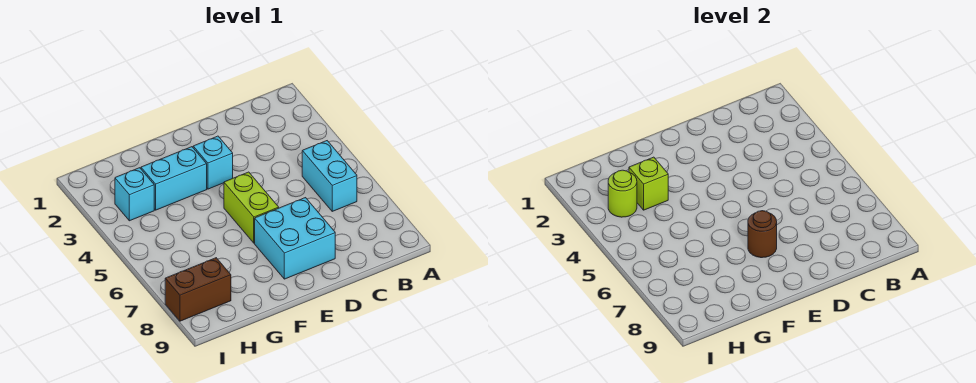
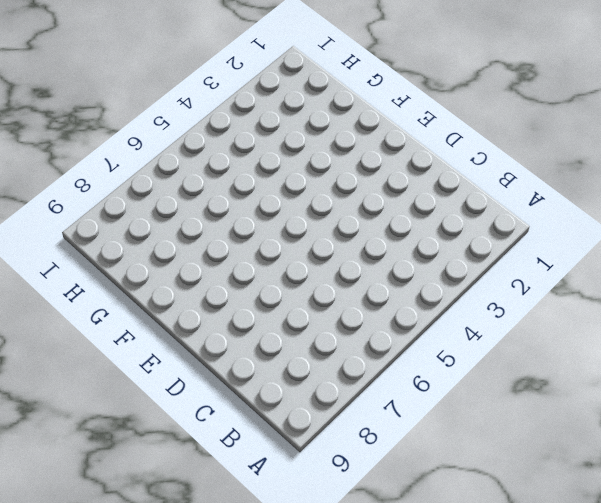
none -> cyan 1x2 brick [302,141,357,211]
none -> cyan 2x2 brick [255,198,335,279]

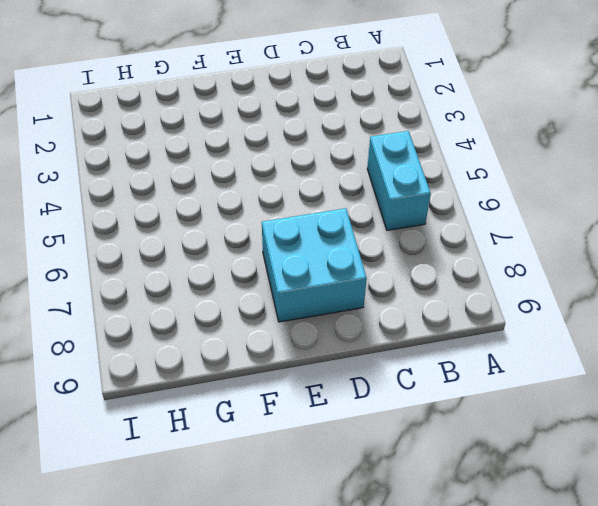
none -> cyan 1x1 brick [193,136,233,189]
none -> lime 1x2 brick [224,172,279,243]

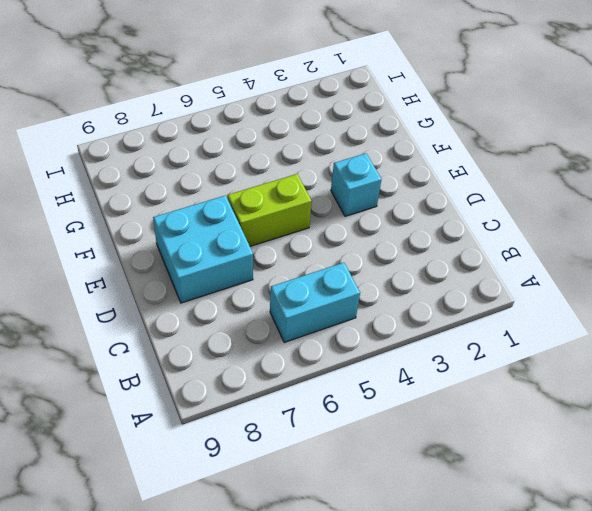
none -> cyan 1x2 brick [141,147,207,210]
none -> cyan 1x1 brick [115,168,154,221]

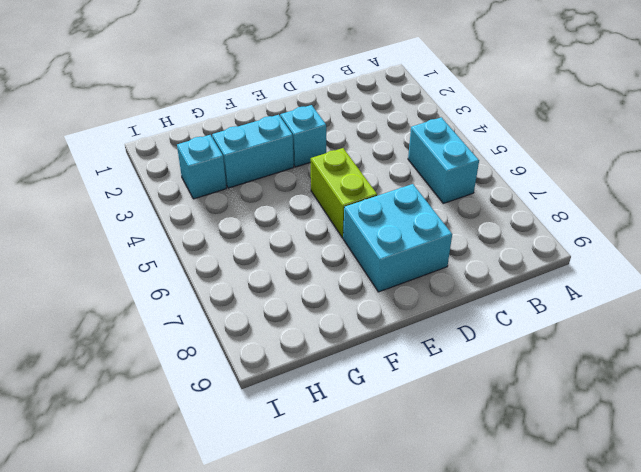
none -> brown 1x2 brick [165,258,231,321]
none -> brown 1x1 round brick [748,211,777,258]

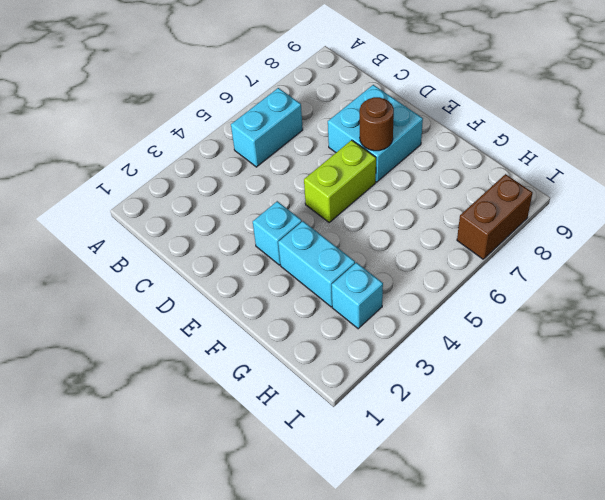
brown 1x2 brick [457,174,533,259] -> brown 1x2 brick turned to [165,258,231,321]
none -> lime 1x1 brick [629,157,668,210]
none -> lime 1x1 round brick [608,170,637,217]

